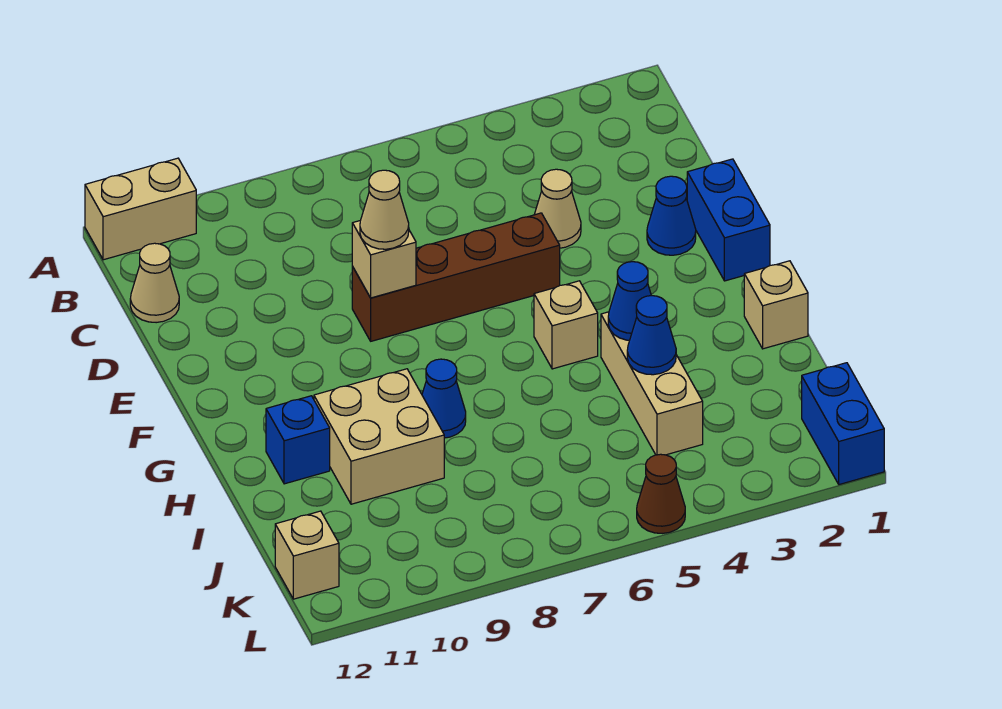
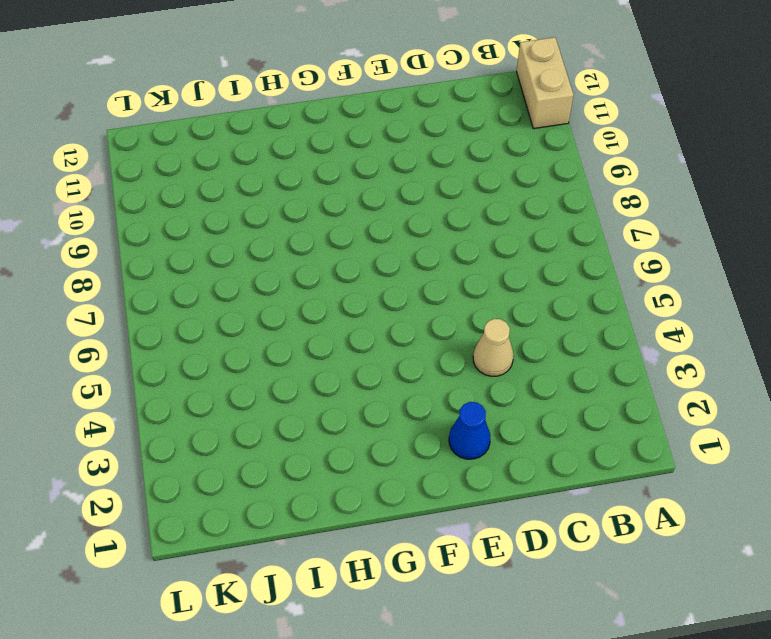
none -> tan 1x1 cone [130,243,179,323]
none -> blue 1x2 brick [687,159,770,281]
none -> brown 1x4 brick [352,213,560,341]

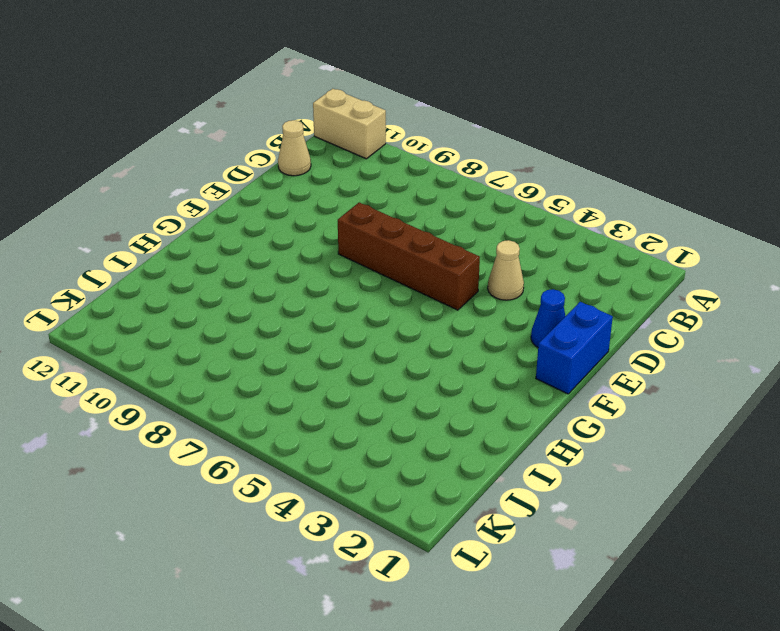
none -> tan 1x1 brick [534,281,598,369]
none -> tan 1x1 brick [744,261,808,349]
none -> tan 1x3 brick [601,312,703,455]

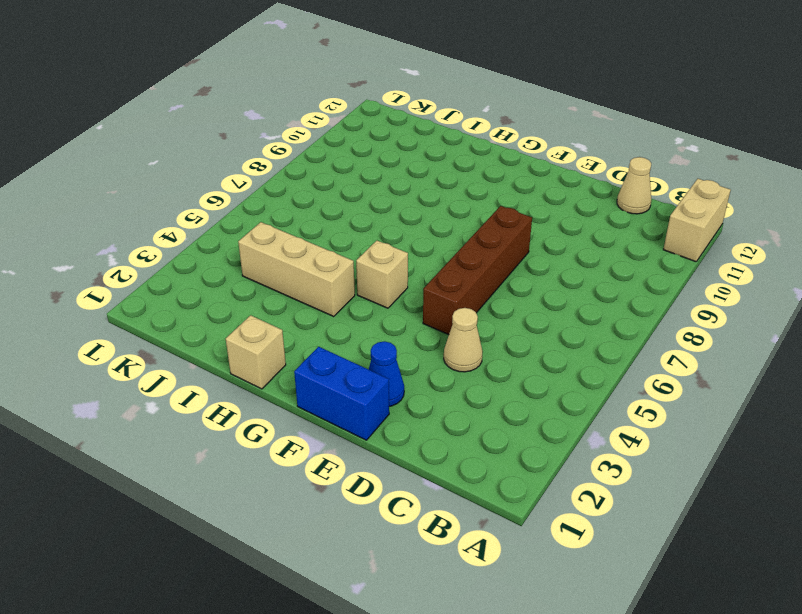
none -> blue 1x1 cone [422,359,466,438]
none -> tan 2x2 brick [314,369,444,504]
none -> blue 1x1 brick [266,396,330,484]

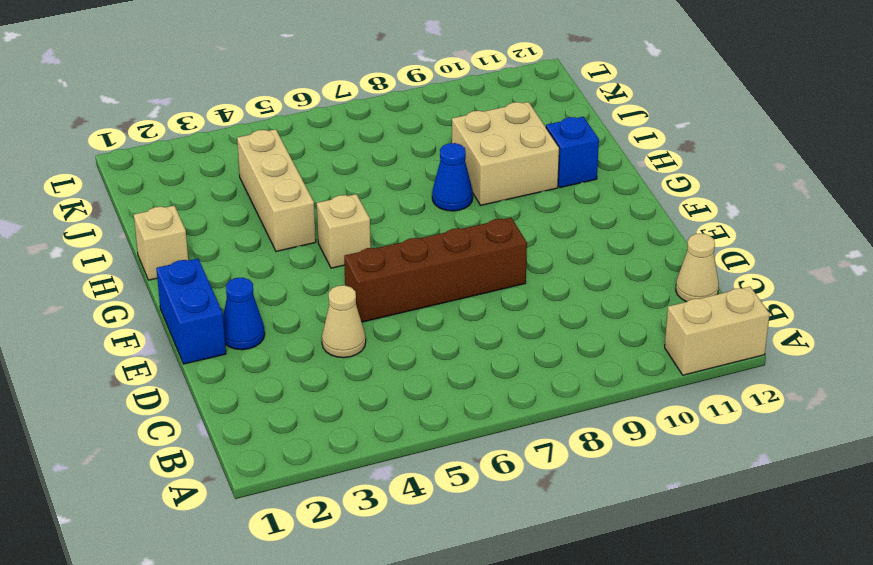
none -> blue 1x2 brick [802,363,884,484]
none -> tan 1x1 brick [275,511,339,599]
none -> brown 1x1 cone [637,454,685,533]

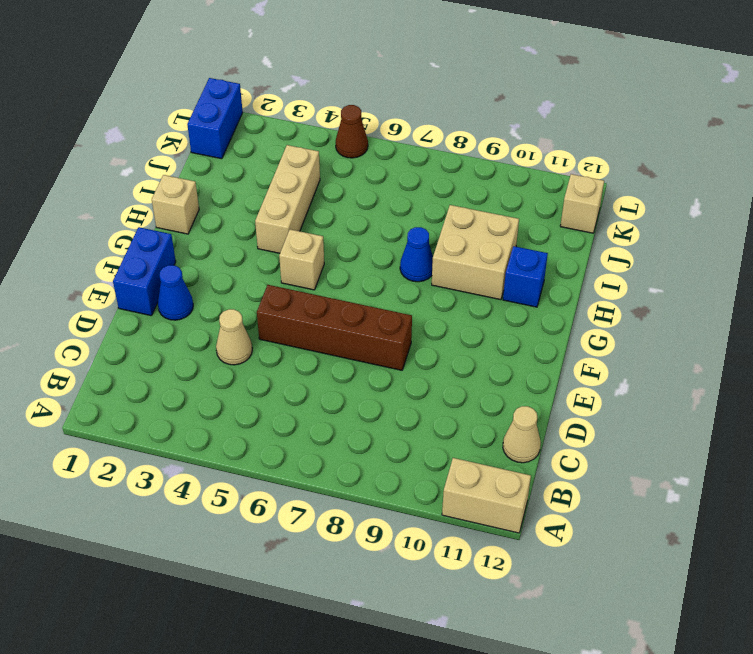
none -> tan 1x1 brick [352,221,416,298]
none -> blue 1x1 cone [608,262,651,340]
none -> blue 1x1 cone [627,296,676,375]

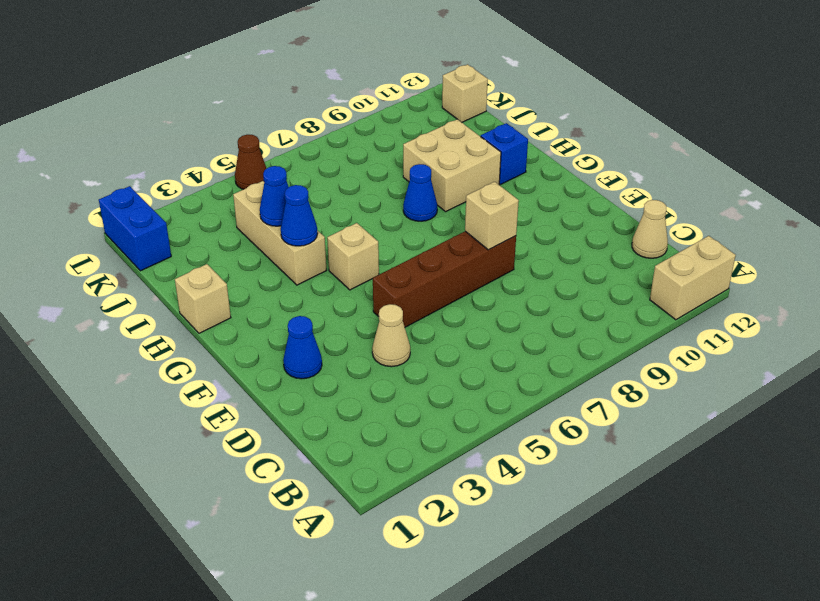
none -> blue 1x2 brick [687,159,770,281]
none -> tan 1x1 cone [360,170,409,249]

